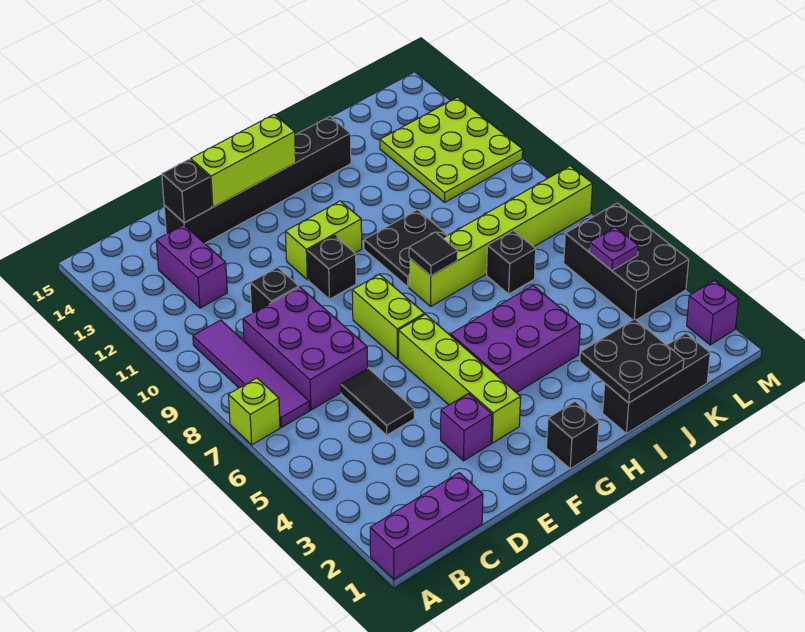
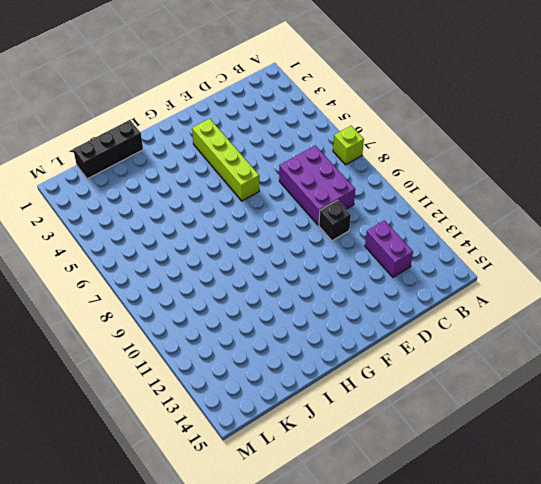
none -> purple 1x3 brick [370,473,483,579]
none -> purple 1x4 tile [193,320,310,427]
none -> black 1x2 tile [341,368,414,435]

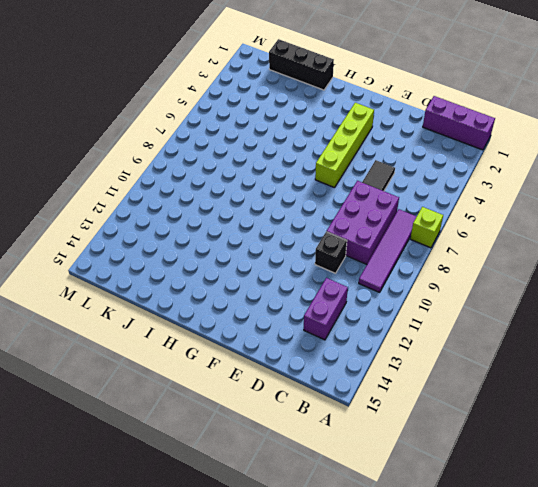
none -> black 1x6 brick [164,117,351,243]
none -> purple 1x1 brick [441,394,492,461]
none -> lime 1x2 brick [352,274,425,359]

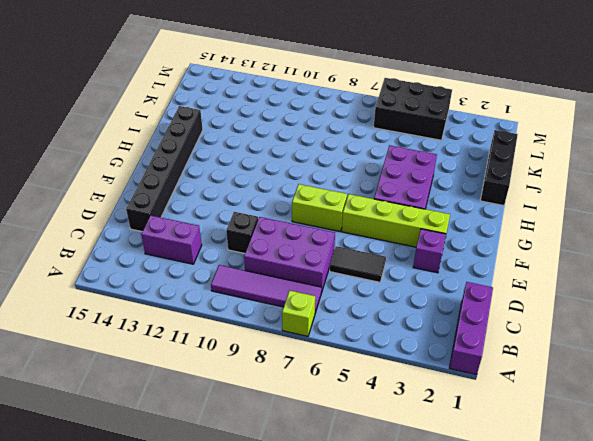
none -> black 1x1 brick [308,236,356,299]
none -> lime 1x2 brick [285,201,362,280]
none -> black 1x1 brick [547,402,599,469]

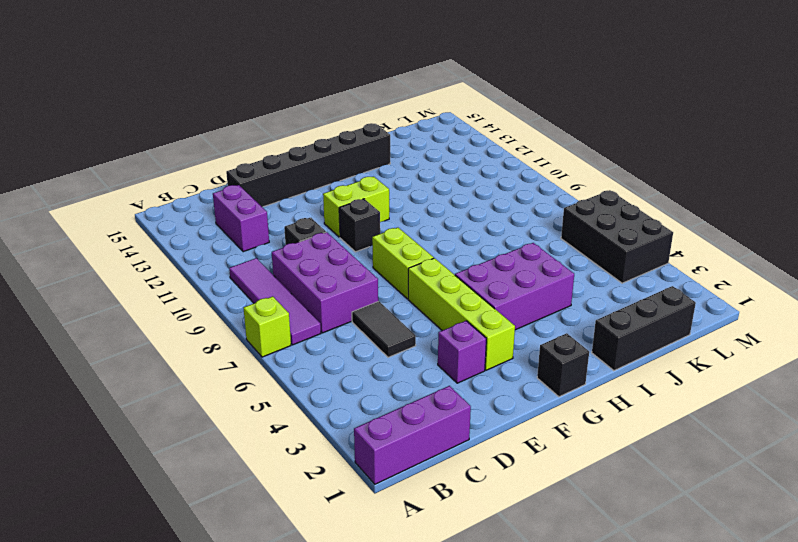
none -> lime 1x6 brick [409,166,593,306]
none -> black 2x2 plate [364,210,448,287]
none -> black 1x1 brick [487,230,536,294]

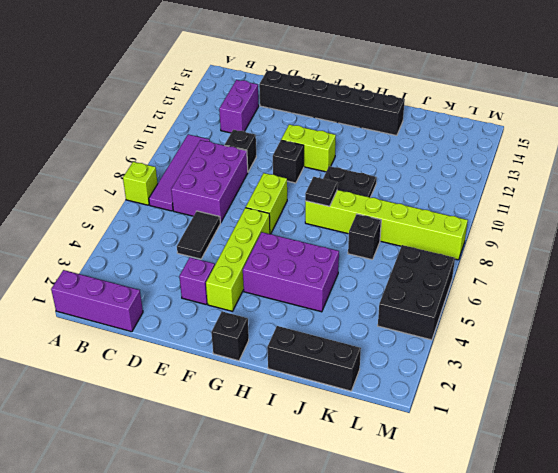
none -> lime 3x3 plate [380,97,523,202]
none -> purple 1x1 brick [687,280,739,345]
none -> black 1x1 brick [162,159,211,223]

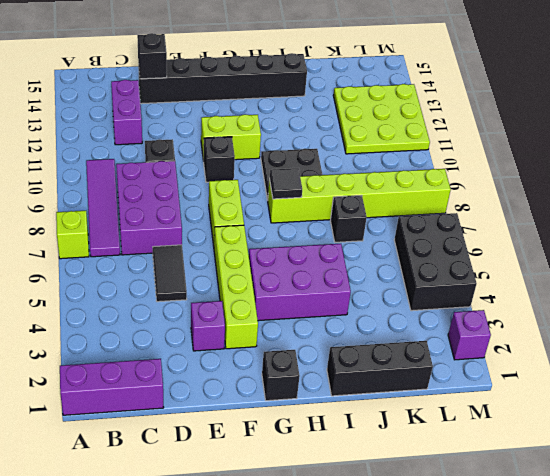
none -> lime 1x3 brick [191,114,296,207]
none -> black 2x2 plate [580,319,684,403]
none -> purple 1x1 plate [589,227,638,270]

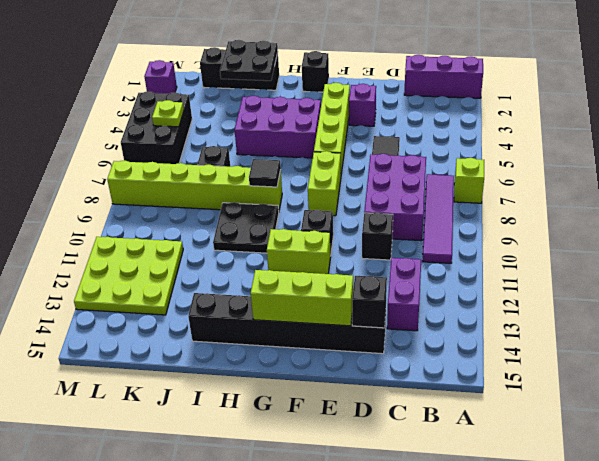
lime 1x1 plate [152,100,184,127] -> purple 1x1 plate [589,227,638,270]

